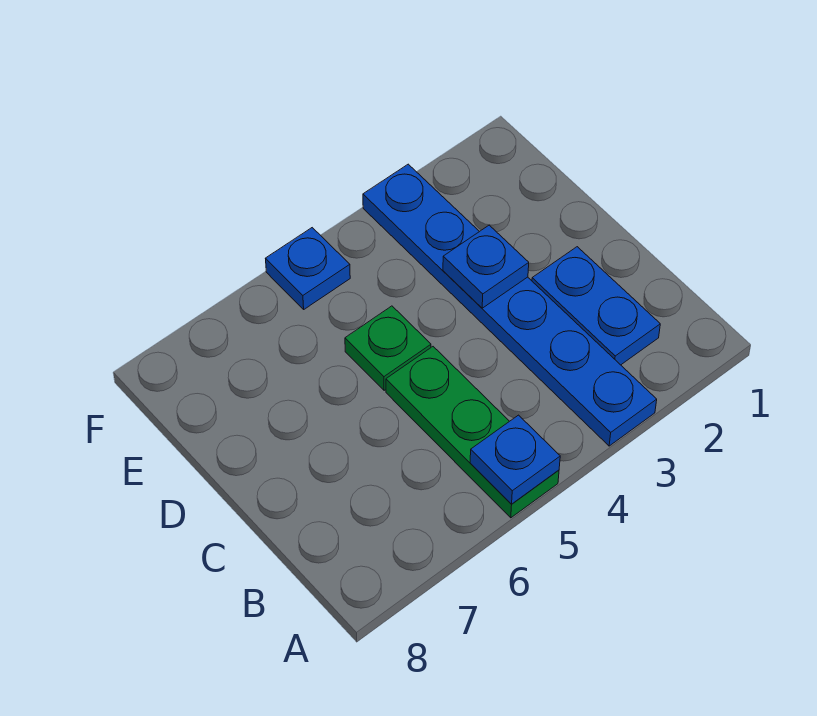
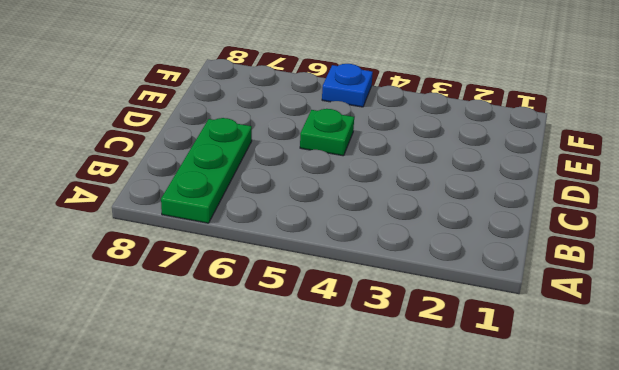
green 1x3 plate [161,118,252,223] -> green 1x3 plate moved to [386,347,559,518]
none -> blue 1x6 plate [363,164,657,446]
none -> blue 1x2 plate [532,247,660,365]

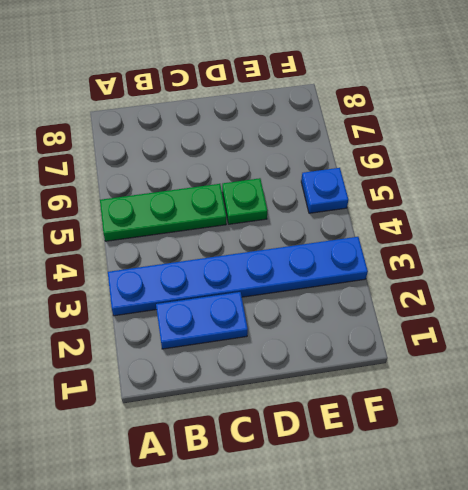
none -> blue 1x1 plate [470,415,560,504]
none -> blue 1x1 plate [443,225,529,308]

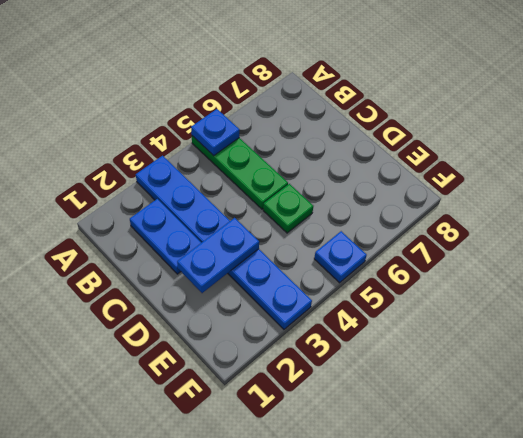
blue 1x2 plate [177,218,259,293] -> blue 1x1 plate [443,225,529,308]

